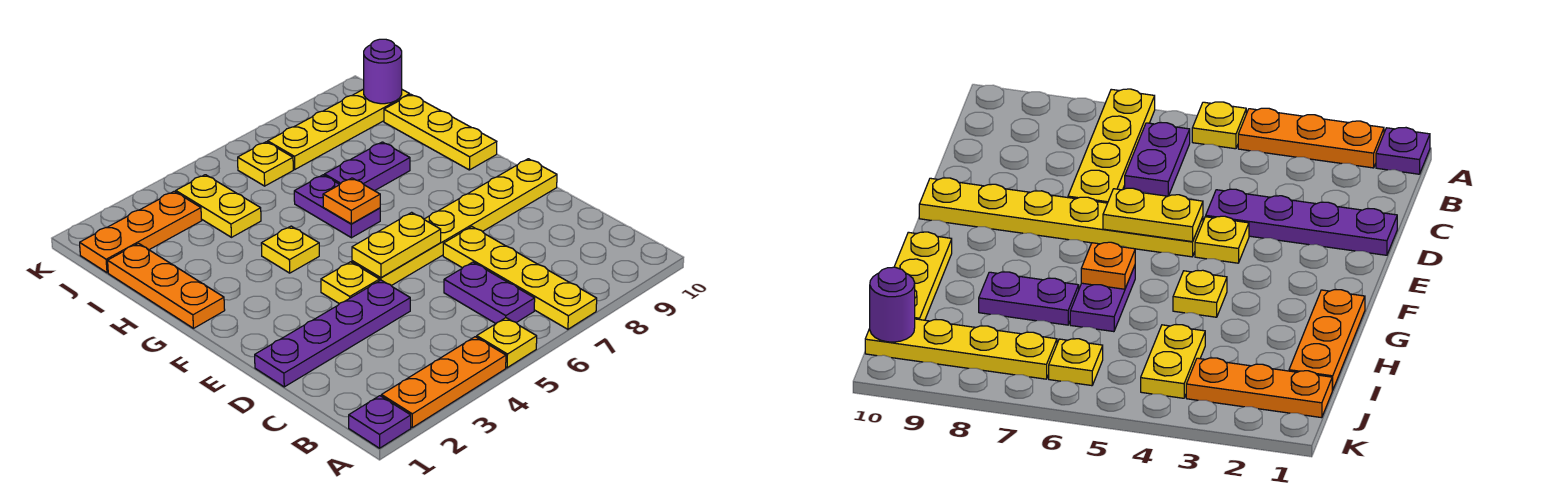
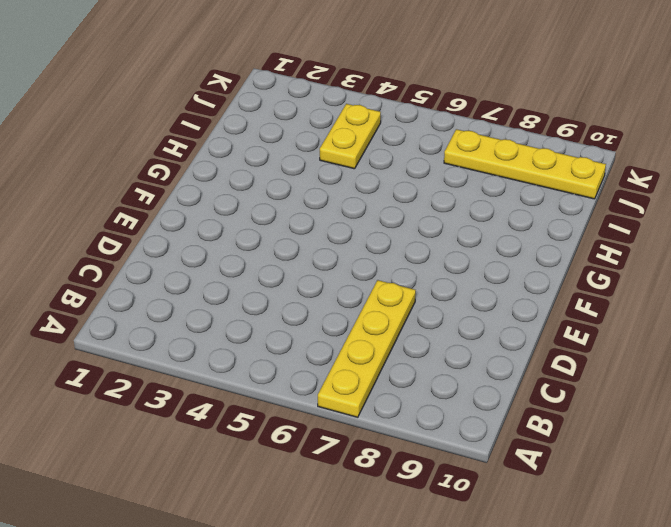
none -> purple 1x1 plate [349,396,411,448]
none -> orange 1x3 plate [381,337,506,427]
none -> yellow 1x1 plate [477,318,537,368]

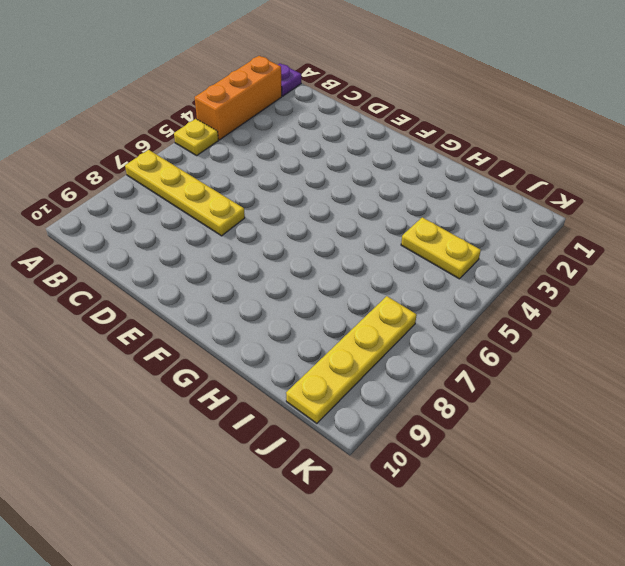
orange 1x3 brick [195,56,282,140] -> orange 1x3 plate [381,337,506,427]
none -> purple 1x2 plate [444,262,535,323]
none -> purple 1x4 plate [255,280,410,387]
none -> yellow 1x1 plate [321,262,380,304]

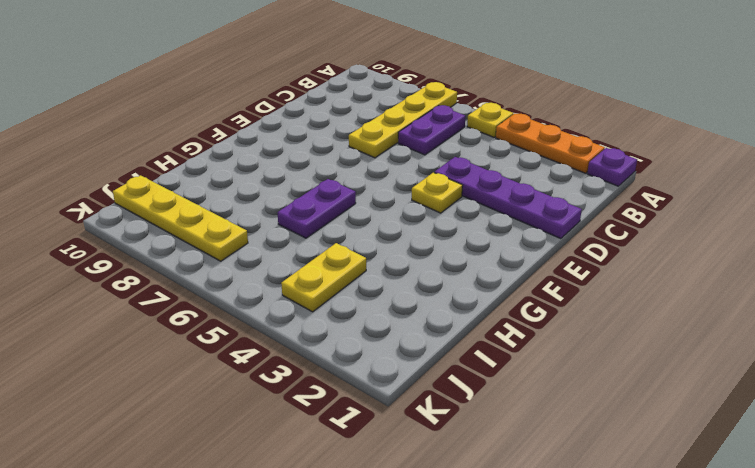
none -> yellow 1x6 plate [352,159,557,286]
none -> orange 1x3 plate [108,243,225,328]
none -> yellow 1x1 plate [261,226,319,273]

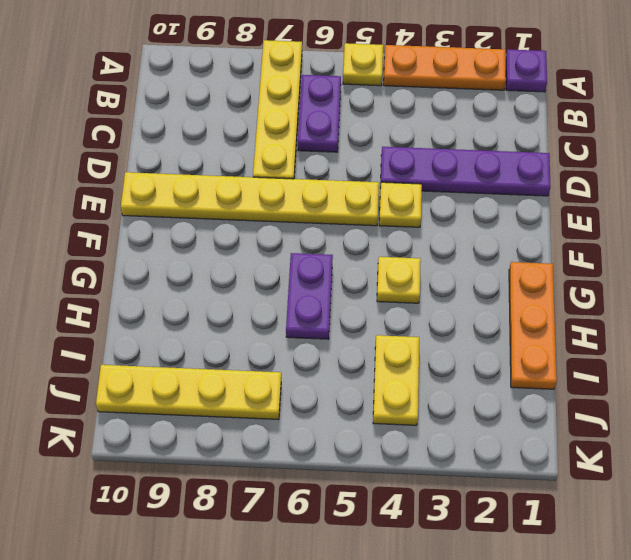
none -> yellow 1x3 plate [384,95,497,170]
none -> purple 1x2 plate [325,142,410,191]
none -> orange 1x3 plate [80,191,202,273]

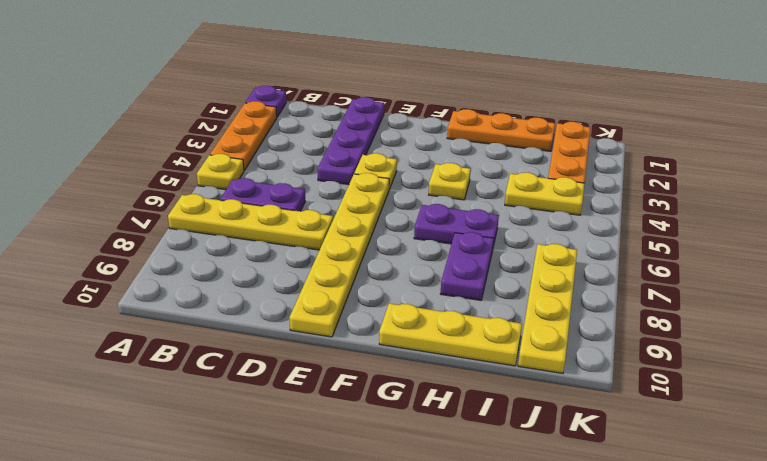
none -> yellow 1x1 plate [238,142,293,186]
none -> yellow 1x2 plate [352,212,441,278]
none -> orange 1x1 plate [323,178,380,224]

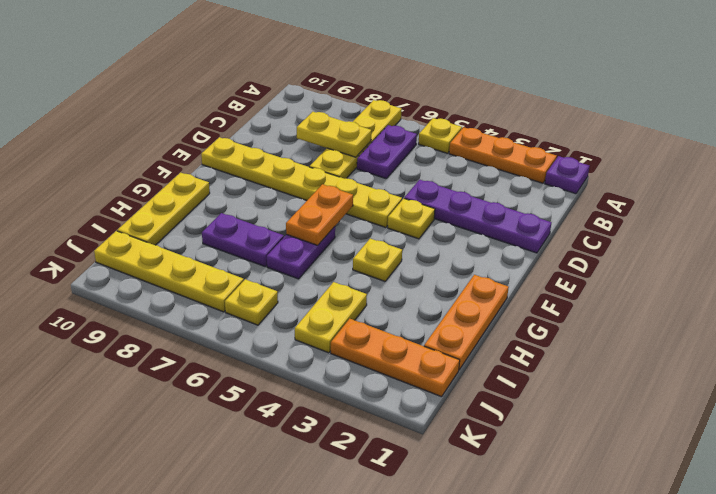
yellow 1x2 plate [297,112,371,157] -> yellow 1x2 plate moved to [352,212,441,278]
orange 1x2 plate [286,184,353,245] -> orange 1x1 plate [323,178,380,224]
none -> purple 1x1 round brick [364,39,402,104]

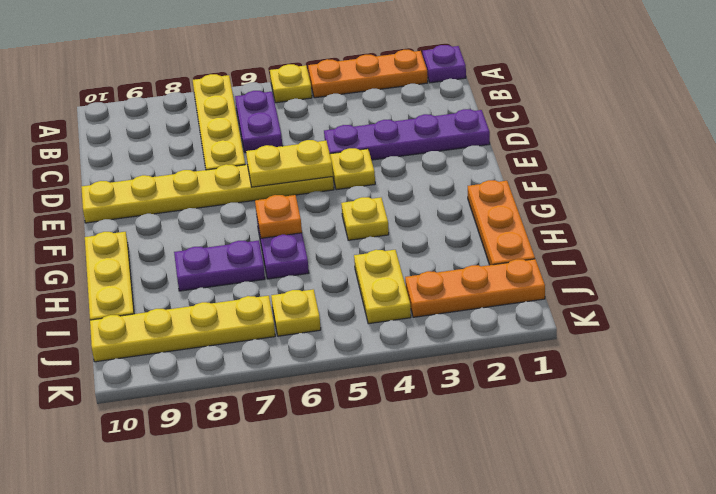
none -> purple 1x1 round brick [364,39,402,104]

